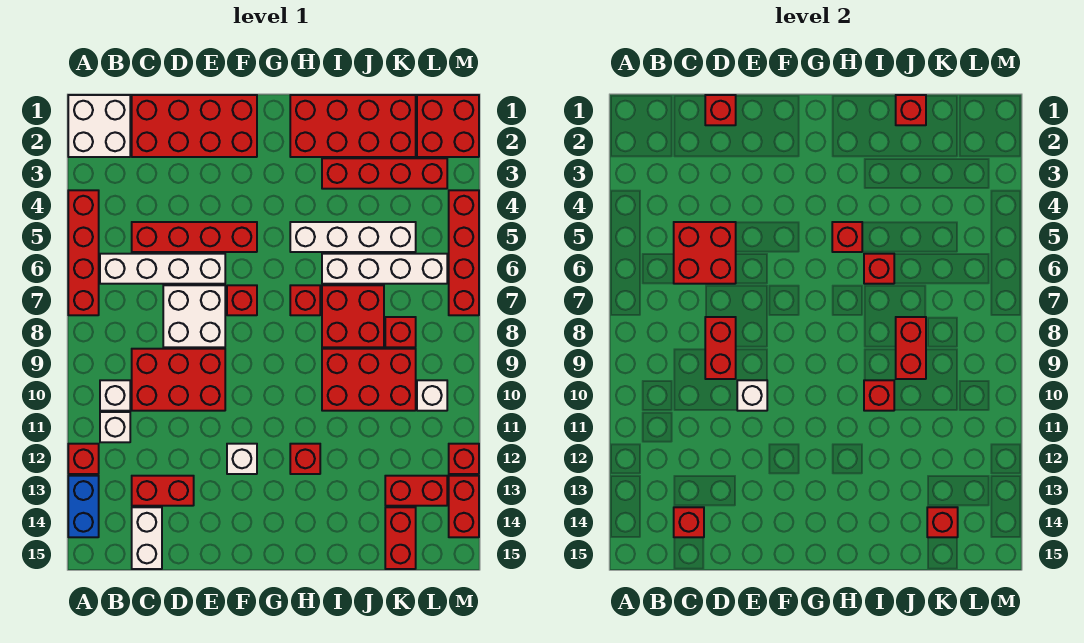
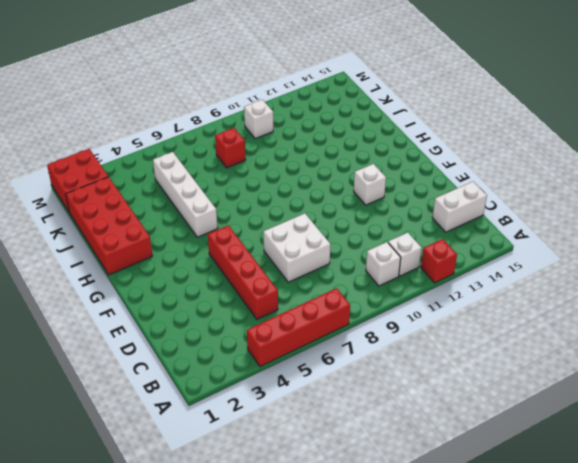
none -> white 2x2 brick [68,95,130,157]
none -> blue 1x2 brick [68,476,99,537]
none -> white 1x4 brick [100,254,225,284]
none -> red 2x4 brick [132,95,257,157]

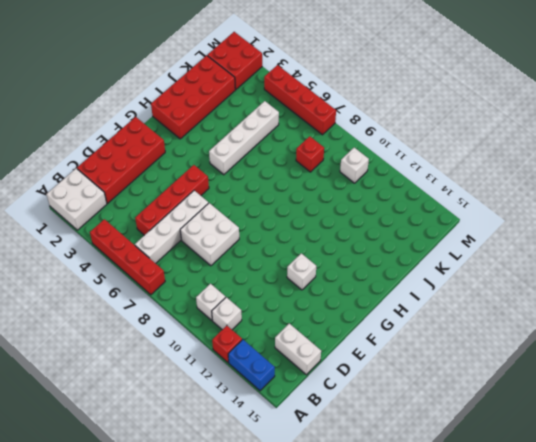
none -> red 2x3 brick [132,349,225,411]
none -> red 1x2 brick [132,476,194,506]
none -> red 1x1 brick [227,285,257,315]
none -> red 1x1 brick [290,285,320,315]

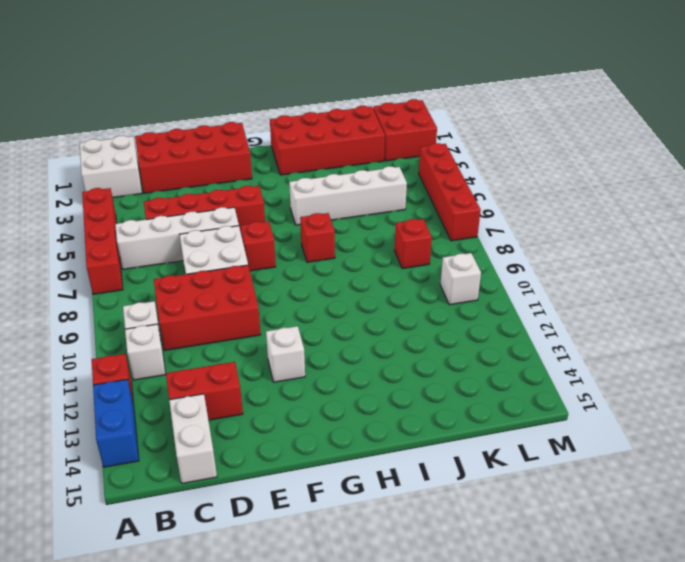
none -> red 1x1 brick [290,444,320,474]
none -> red 1x4 brick [322,158,447,189]
none -> white 1x4 brick [322,254,447,284]
none -> red 2x2 brick [322,285,384,347]

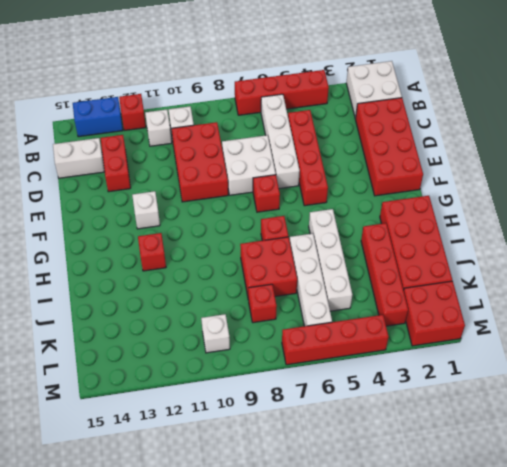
none -> red 2x3 brick [322,349,416,411]
none -> red 1x2 brick [385,476,447,506]
none -> red 1x2 brick [385,507,416,569]
none -> red 1x1 brick [449,444,479,474]

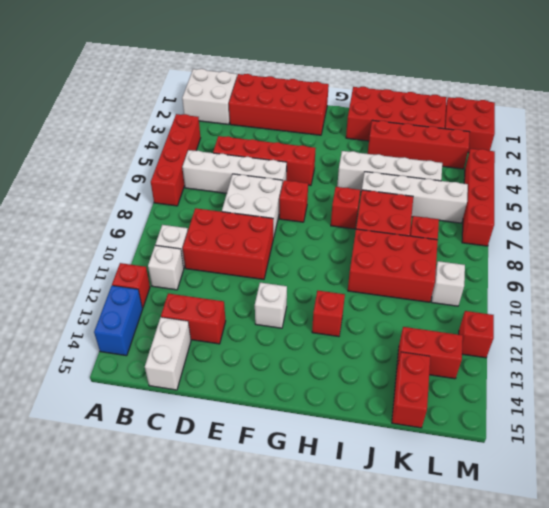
none -> red 1x2 brick [449,476,479,537]
none -> red 2x2 brick [674,222,736,284]
none -> red 1x1 brick [674,507,704,537]
none -> red 1x1 brick [705,95,736,125]

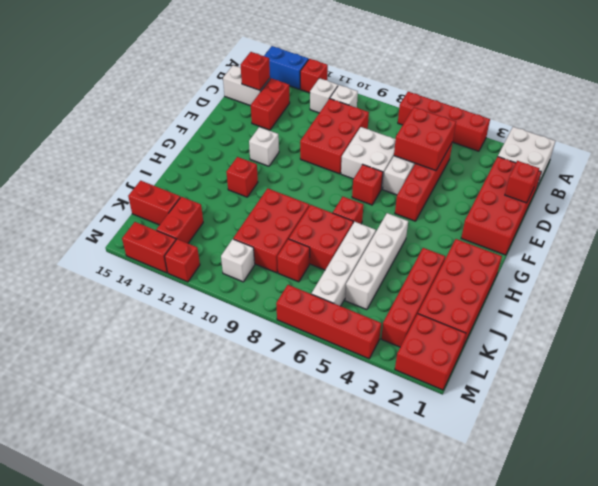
none -> red 1x2 brick [705,317,736,379]
none -> white 1x1 brick [737,380,767,411]
none -> red 1x1 brick [832,222,862,252]
none -> red 1x1 brick [864,254,894,284]

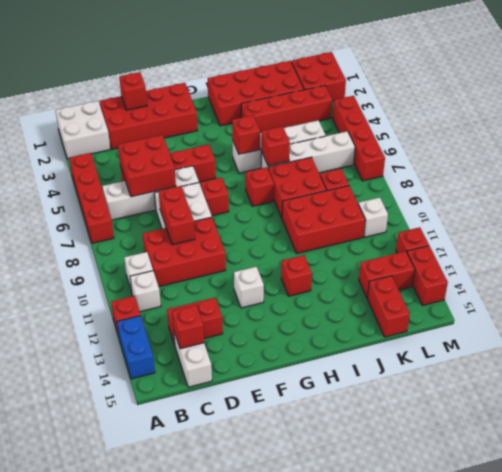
none -> white 1x1 brick [737,380,767,411]
none -> red 1x1 brick [864,380,894,411]
none -> red 1x1 brick [896,95,926,125]
none -> red 1x2 brick [896,317,926,379]

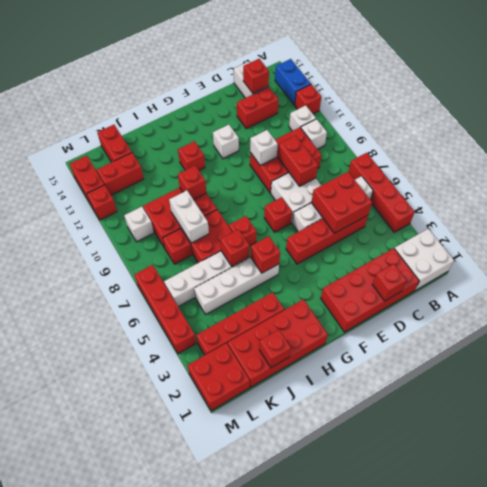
white 1x2 brick [169,190,209,243] -> red 1x2 brick [896,317,926,379]
none -> red 1x1 brick [927,507,958,537]

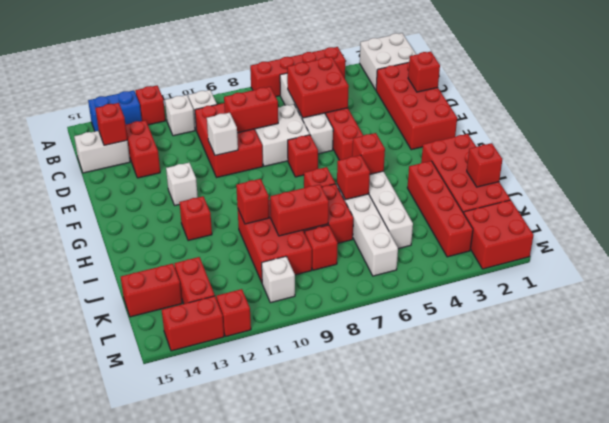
none -> red 1x4 brick [449,190,479,315]
none -> red 1x1 brick [927,507,958,537]

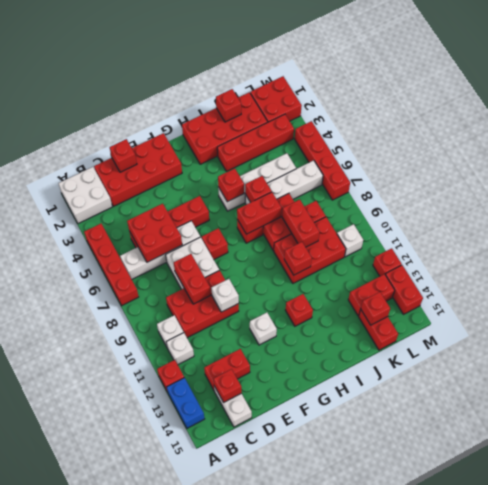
red 1x2 brick [237,192,282,234] -> none

